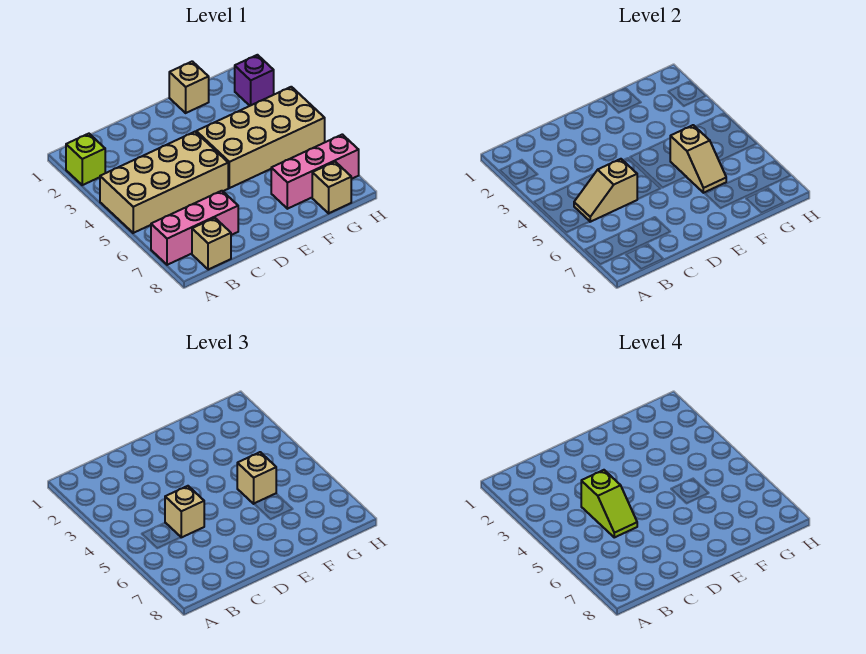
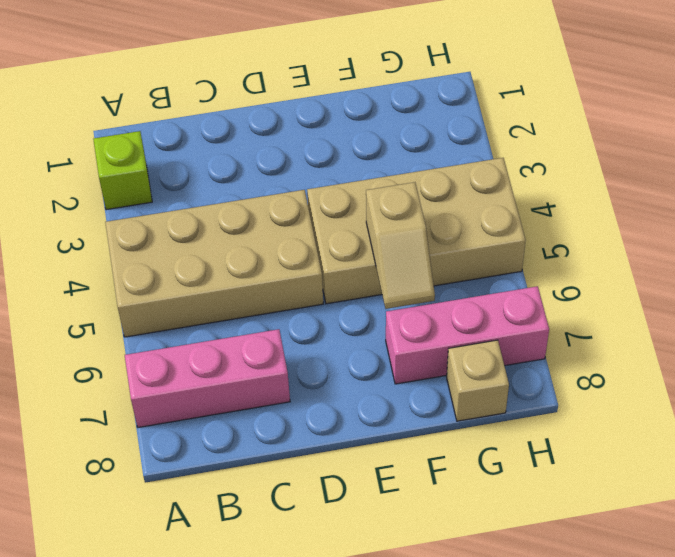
none -> tan 1x1 brick [192,218,231,270]
none -> tan 1x1 brick [169,61,209,113]
none -> purple 1x1 brick [235,55,274,106]

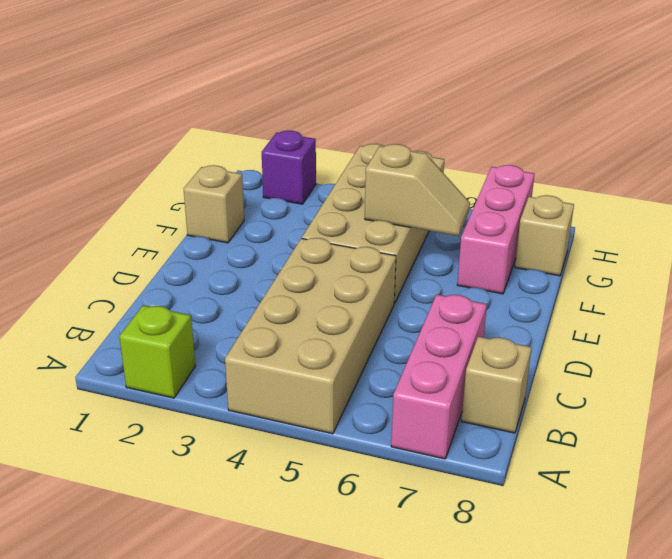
none -> tan 1x2 slope [574,159,637,222]
none -> tan 1x1 brick [165,486,204,537]
none -> tan 1x1 brick [237,452,276,504]

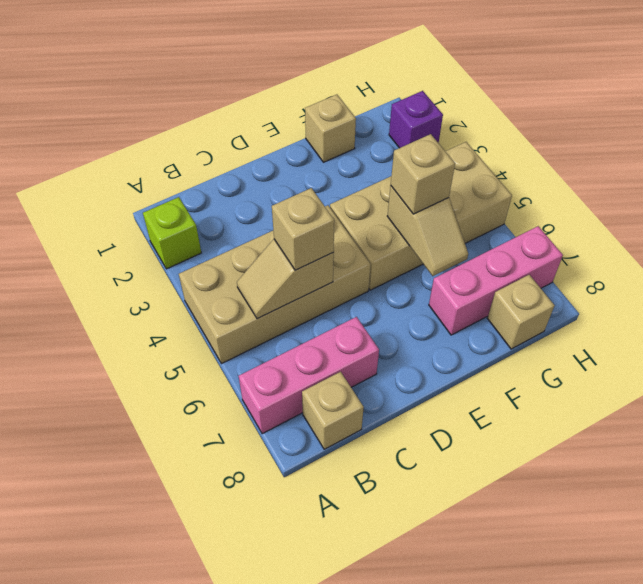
none -> lime 1x2 slope [581,470,637,537]

